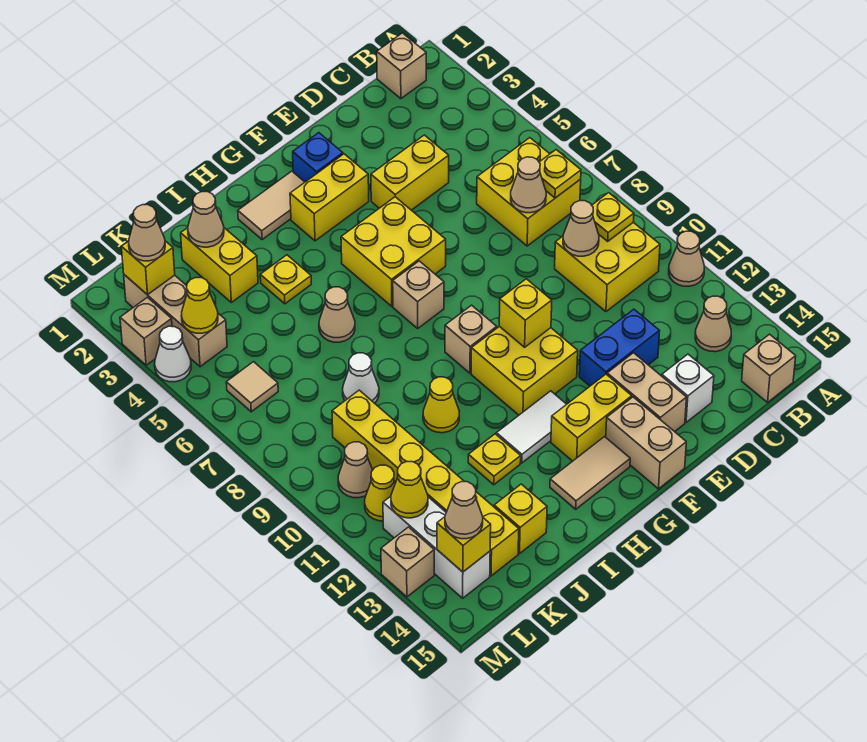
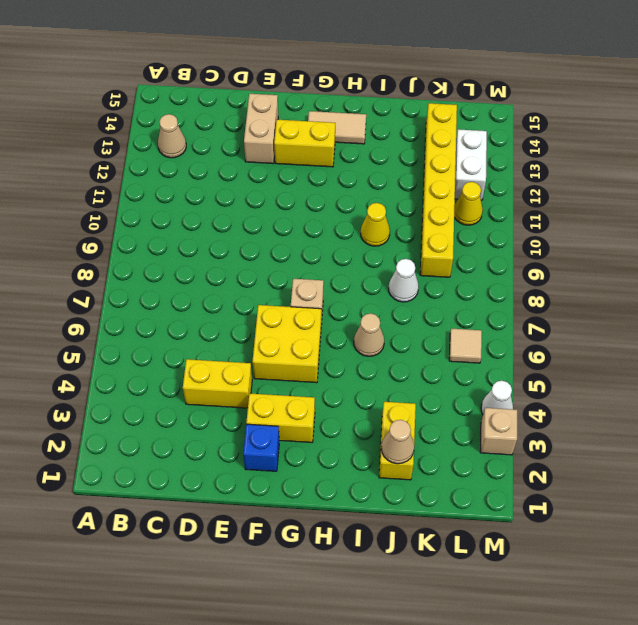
white 1x2 brick [455,129,487,200] -> white 1x3 brick [383,496,490,598]
none -> tan 1x1 cone [669,231,704,286]
none -> tan 1x1 brick [377,33,426,99]
none -> yellow 2x2 brick [477,138,581,246]
none -> yellow 2x2 brick [555,222,660,312]

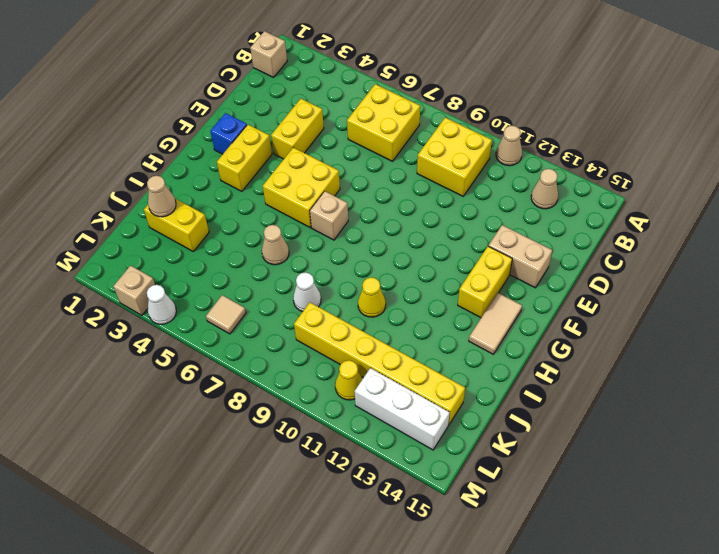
none -> tan 1x1 brick [742,334,796,402]
none -> blue 1x2 brick [579,309,660,386]
none -> white 1x1 brick [662,354,714,422]
none -> yellow 2x2 brick [471,326,578,415]

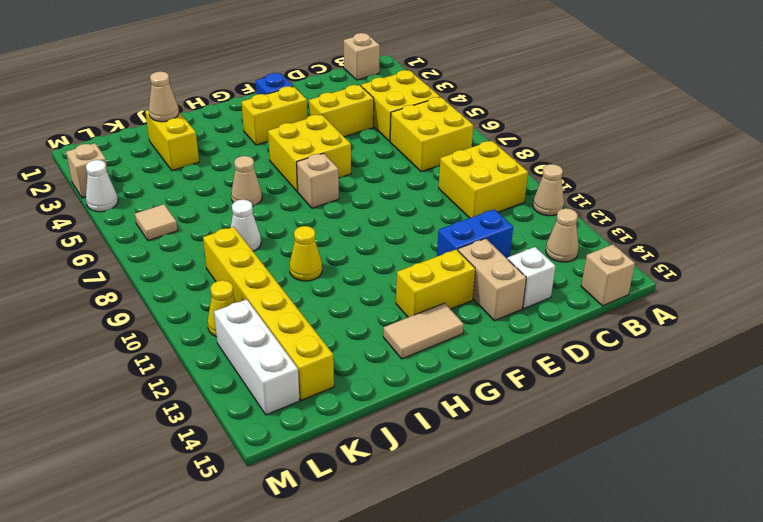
yellow 2x2 brick [361,70,440,142] -> yellow 2x2 brick moved to [471,326,578,415]
none -> tan 1x2 brick [606,397,686,489]
none -> tan 1x2 tile [238,171,305,240]
none -> tan 1x1 brick [445,305,497,373]
none -> white 1x2 tile [496,391,567,463]

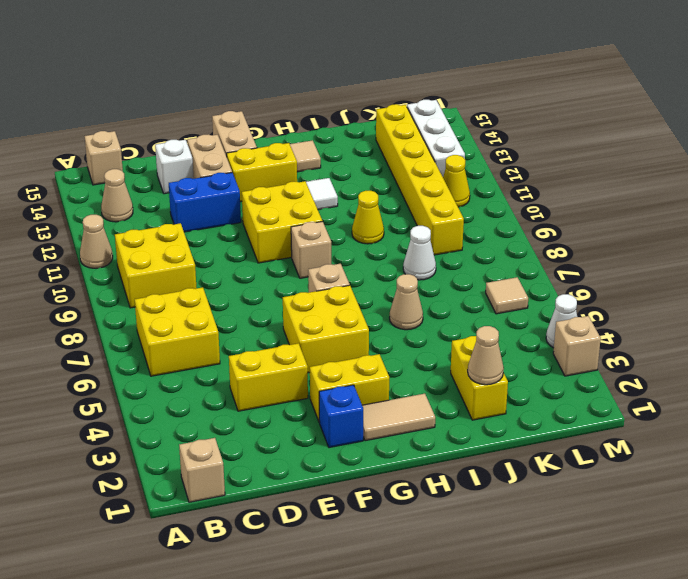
none -> yellow 1x1 plate [260,255,311,304]
none -> yellow 1x1 plate [468,434,521,485]
none -> yellow 1x1 brick [494,484,547,554]
none -> tan 1x3 brick [124,275,227,367]

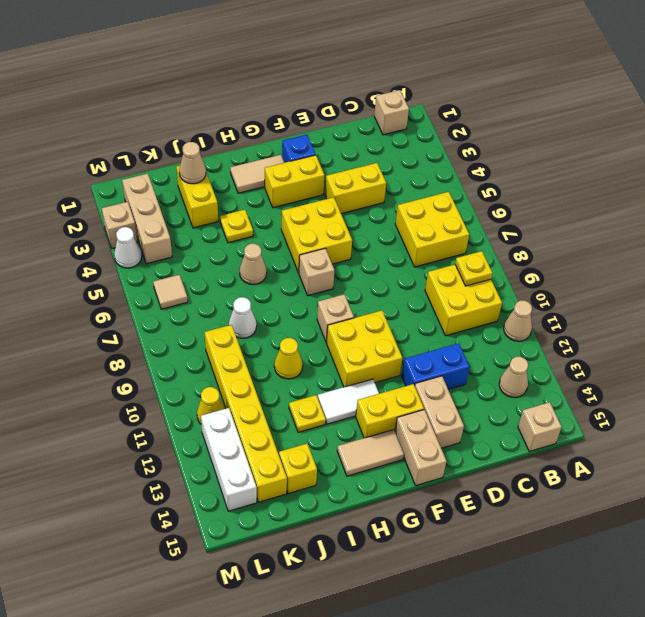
none -> white 1x1 brick [662,354,714,422]
none -> tan 1x1 cone [338,442,372,498]
none -> tan 1x1 brick [381,527,434,597]
none -> yellow 1x1 plate [539,150,581,198]

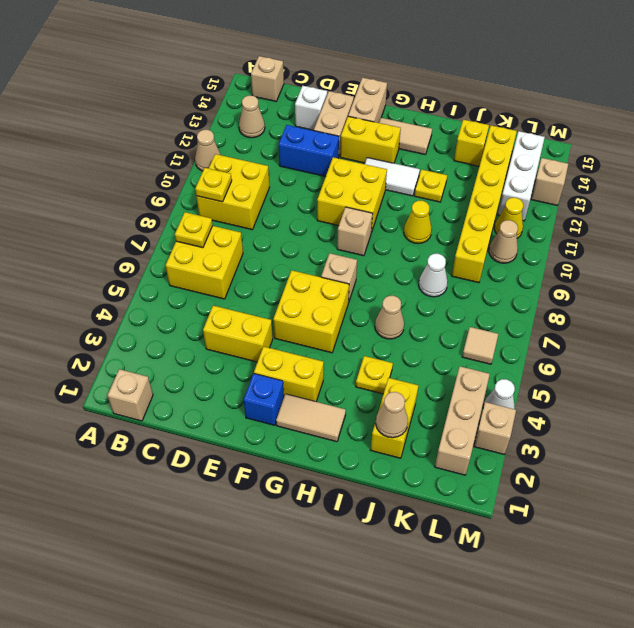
none -> tan 1x1 cone [511,157,546,213]
none -> tan 1x1 cone [563,201,599,256]
none -> yellow 1x1 brick [499,279,552,347]
none -> yellow 1x1 brick [121,241,175,295]

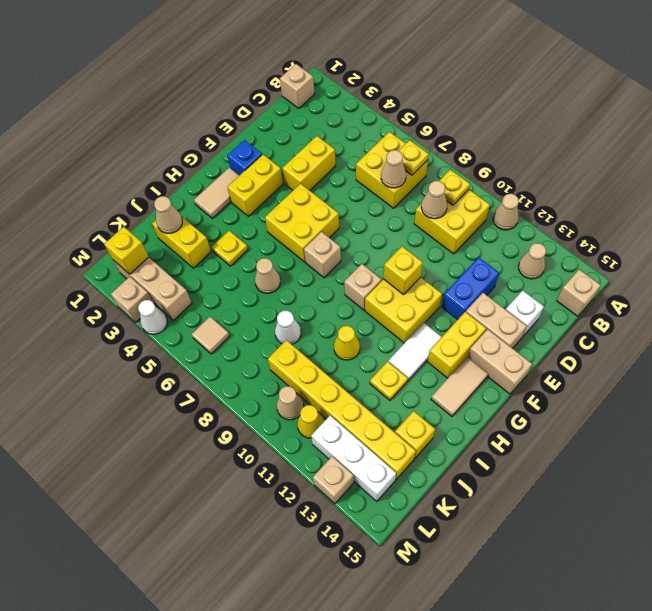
none -> yellow 1x1 cone [181,278,218,333]
none -> yellow 1x1 cone [391,462,428,518]
none -> yellow 1x1 brick [437,517,491,572]
none -> tan 1x1 cone [129,205,165,261]

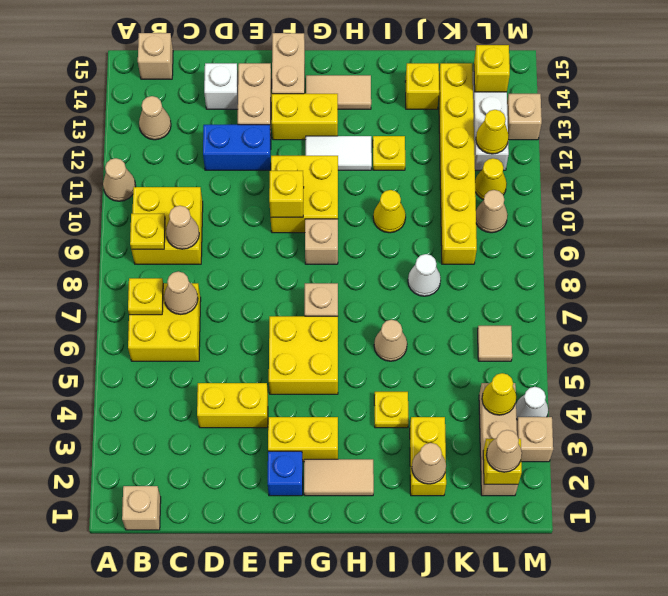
none -> tan 1x1 cone [445,482,483,539]

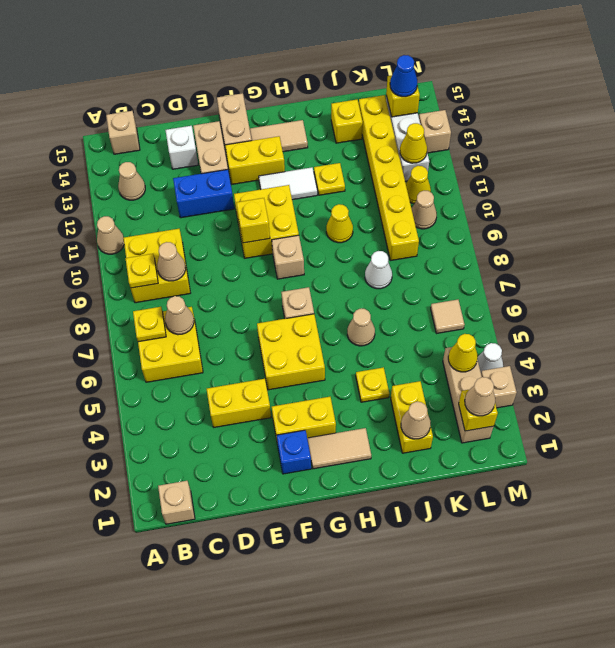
blue 1x1 cone [390,55,418,97] -> tan 1x1 cone [445,482,483,539]

